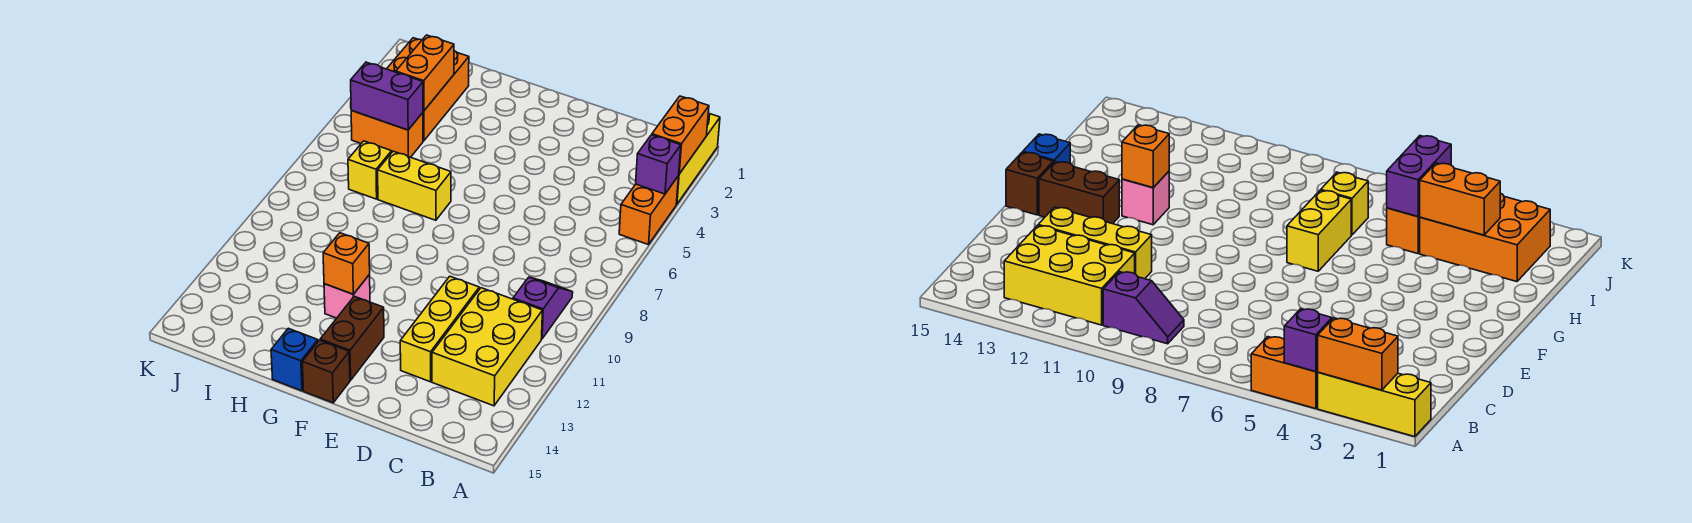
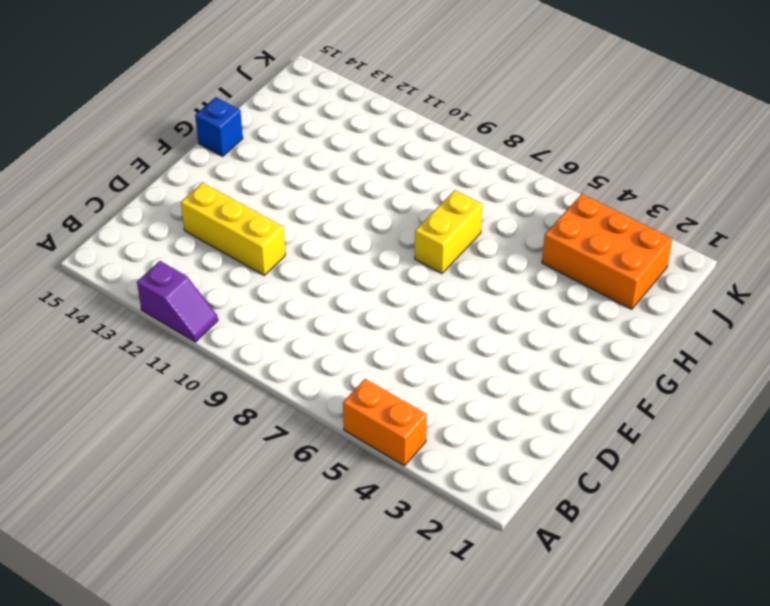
purple 1x2 slope [137,261,218,342] -> purple 1x2 slope moved to [513,277,573,339]
none -> yellow 1x3 brick [676,113,720,204]
none -> yellow 2x3 brick [432,288,543,406]
none -> brown 1x2 brick [320,296,384,380]

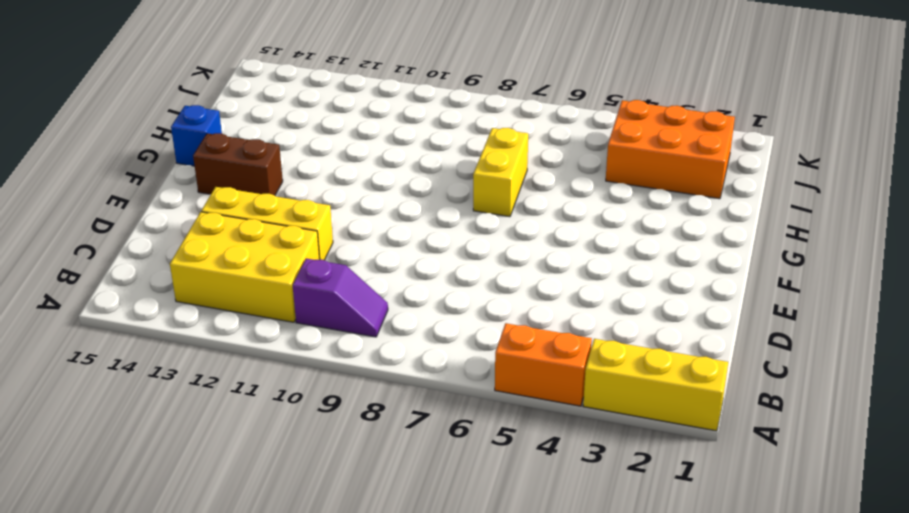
none -> brown 1x1 brick [302,340,350,403]
none -> pink 1x1 brick [324,275,370,318]
none -> orange 1x2 brick [351,111,423,157]

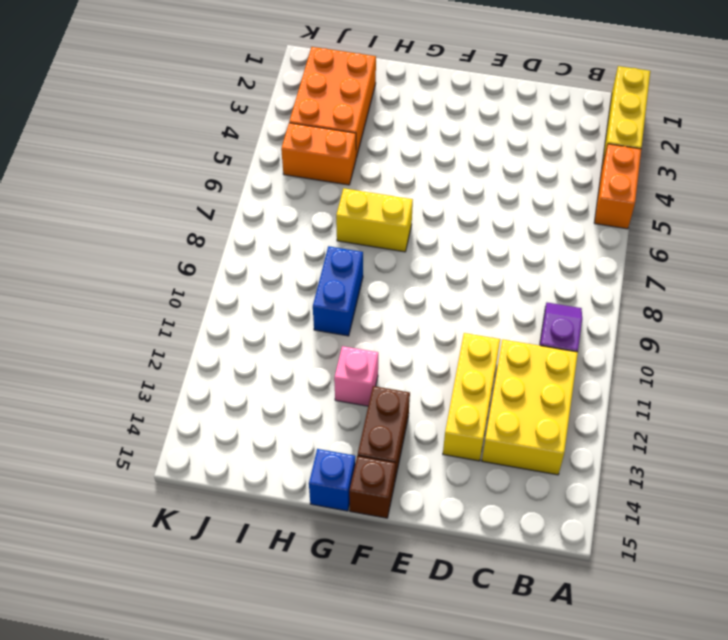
blue 1x2 brick [313,246,363,336] -> none
none -> yellow 1x1 brick [348,141,392,199]
none -> orange 1x2 brick [652,96,709,174]
none -> purple 1x1 brick [636,135,681,194]

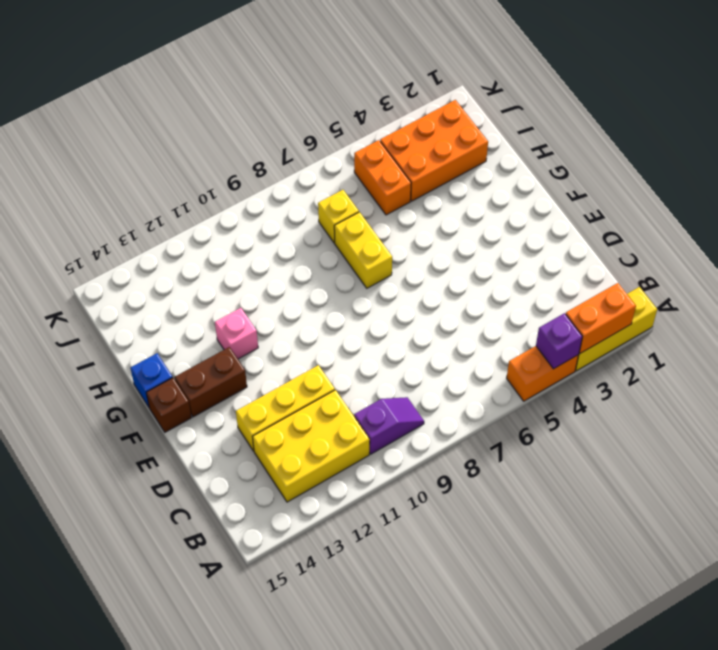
none -> orange 1x1 brick [323,233,370,294]
none -> orange 1x2 brick [396,35,454,111]
none -> purple 1x2 brick [351,62,423,130]

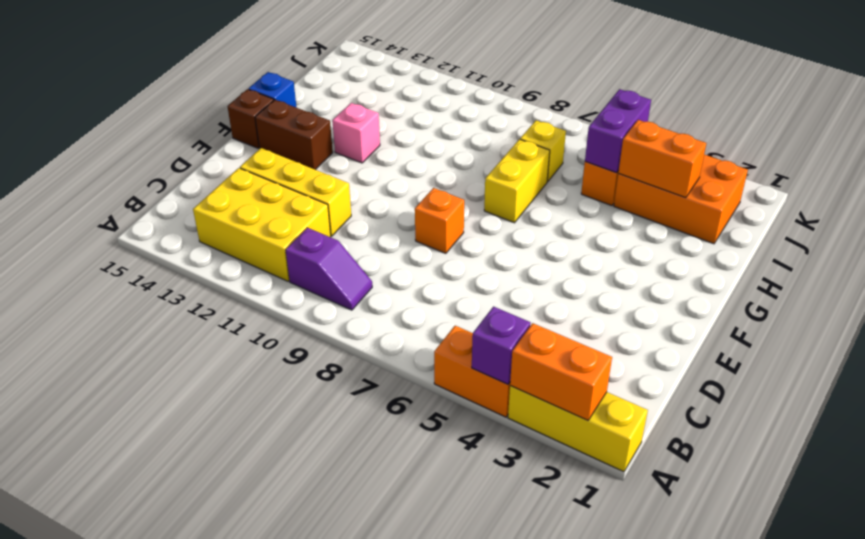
orange 1x1 brick [415,188,464,253] -> orange 1x1 brick moved to [323,233,370,294]

